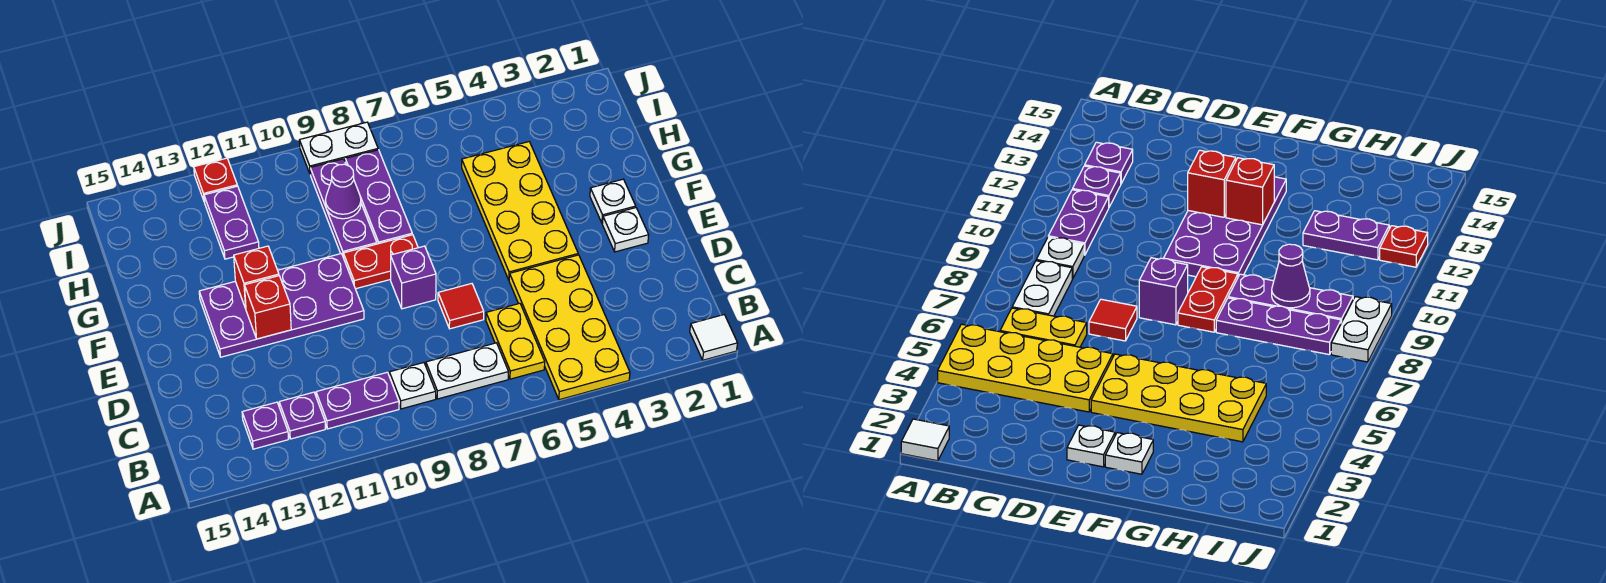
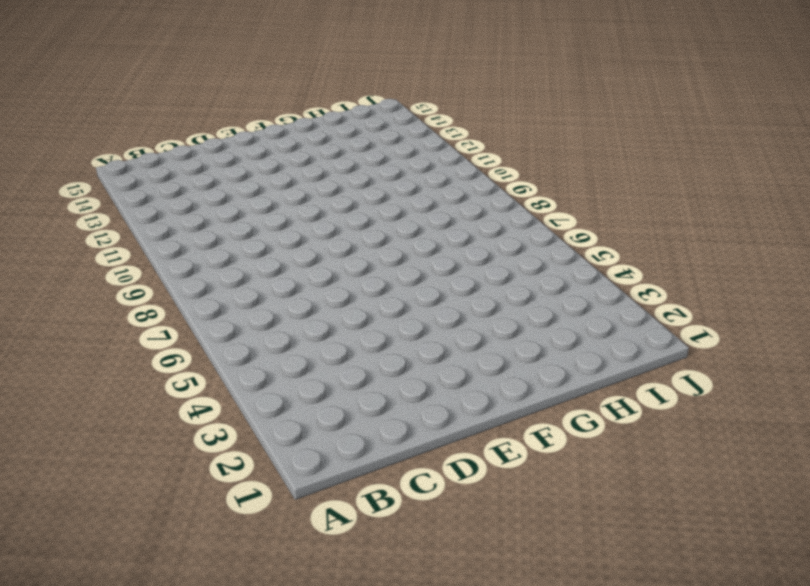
none -> white 1x1 tile [690,315,738,360]
none -> yellow 2x4 plate [509,255,630,400]
none -> yellow 1x2 plate [486,303,545,379]

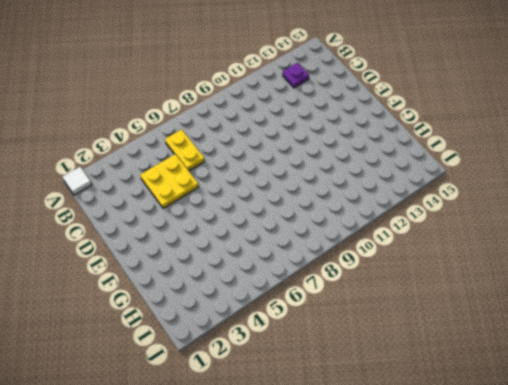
yellow 2x2 plate [140,154,199,209] -> yellow 2x4 plate [509,255,630,400]
none -> white 1x2 plate [426,343,509,399]
none -> white 1x1 plate [389,363,436,409]
none -> purple 1x2 plate [316,372,399,429]

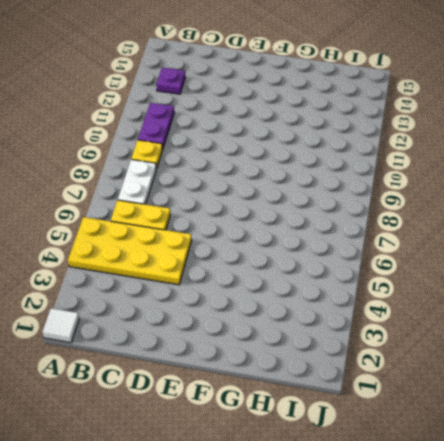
yellow 1x1 plate [131,140,163,169] -> white 1x1 plate [389,363,436,409]
none -> purple 1x1 plate [279,392,325,439]
none -> red 1x1 tile [438,284,484,329]
none -> white 1x1 plate [602,208,649,252]

